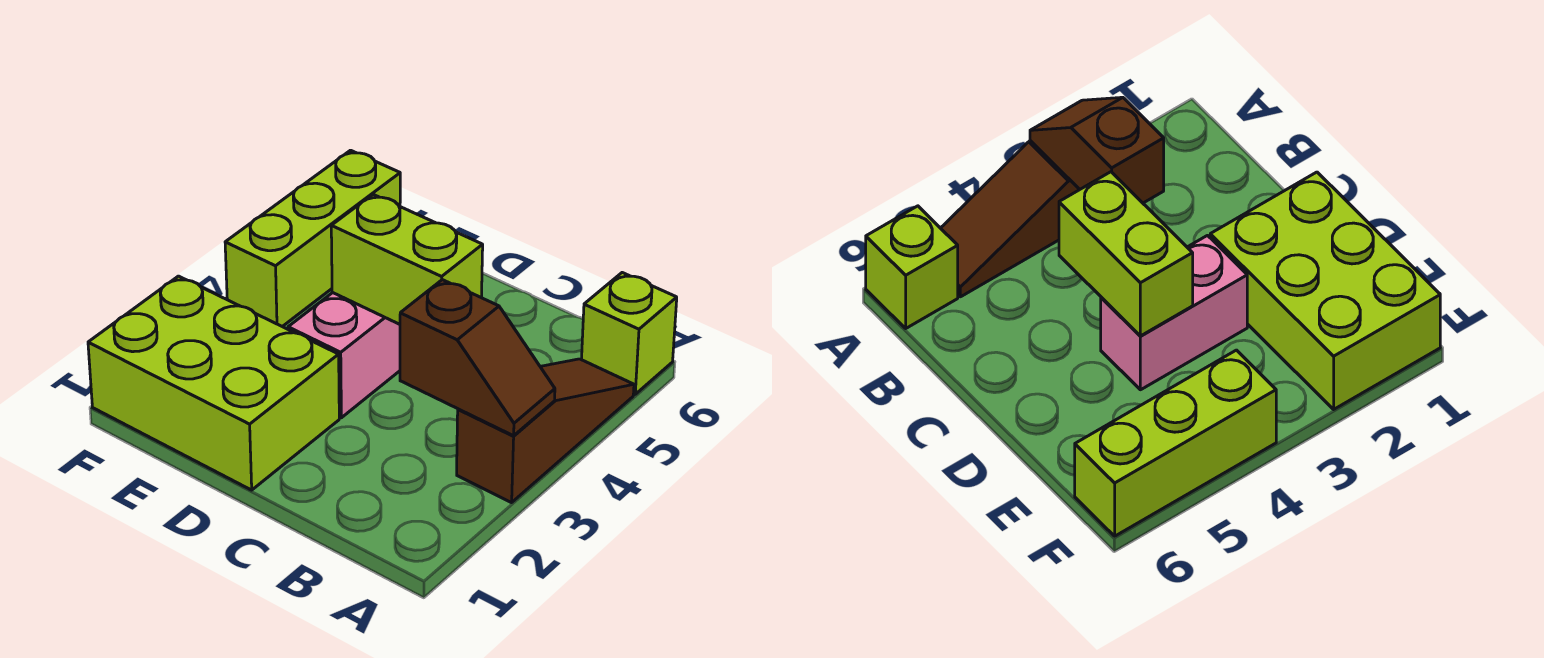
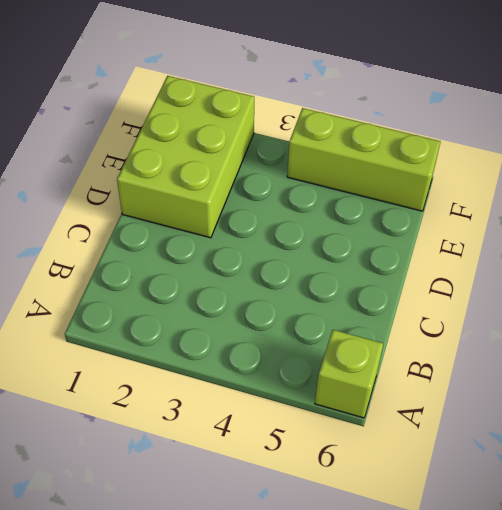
none -> brown 1x3 slope [457,359,634,503]
none -> pink 1x2 brick [288,293,400,418]

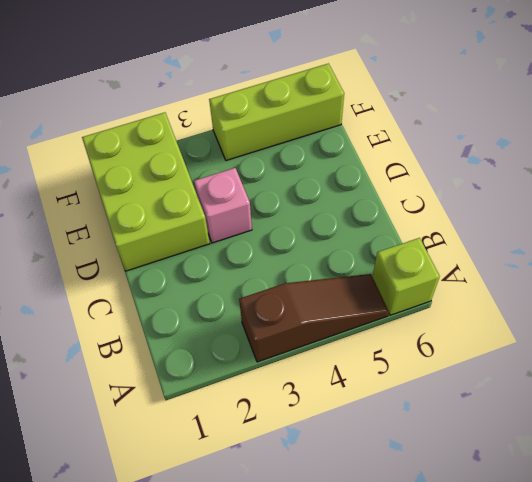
pink 1x1 brick [194,168,252,243] -> pink 1x2 brick [288,293,400,418]
none -> brown 1x2 slope [400,280,555,436]
none -> lime 1x2 brick [331,194,483,324]

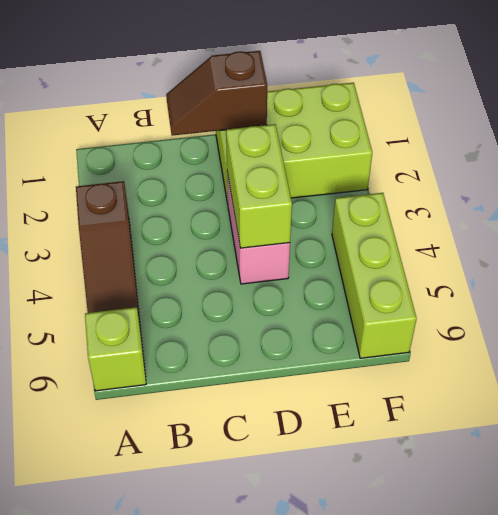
brown 1x2 slope [166,51,267,136] -> brown 1x2 slope moved to [400,280,555,436]
lime 1x2 brick [226,124,292,248] -> lime 1x2 brick turned to [331,194,483,324]

